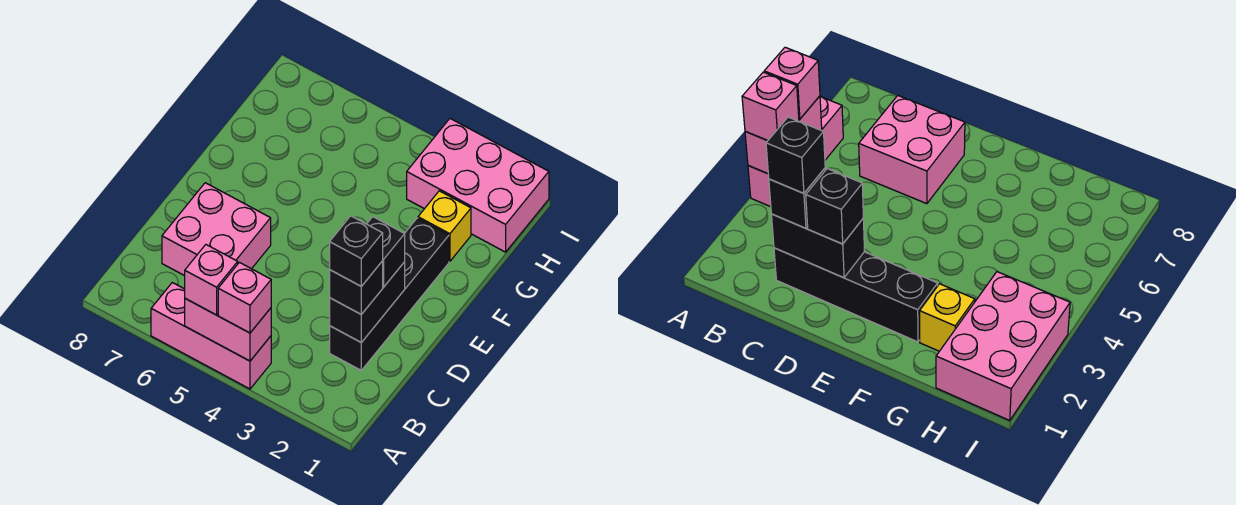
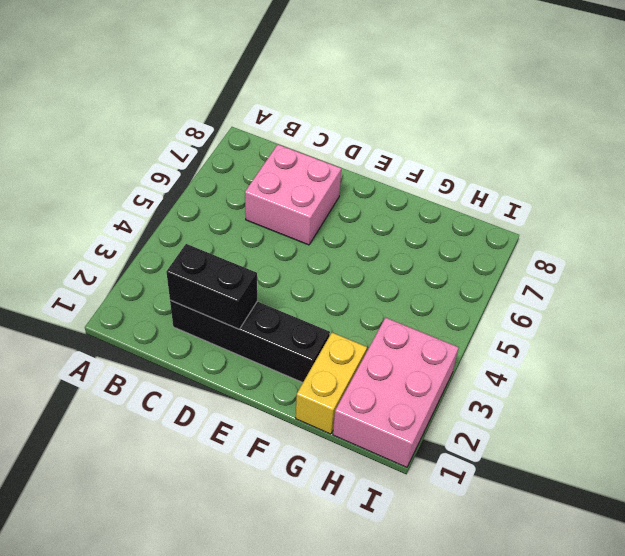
yellow 1x2 brick [296,332,367,434] -> yellow 1x1 brick [418,191,471,261]
none -> pink 1x3 brick [151,283,271,389]
none -> pink 1x2 brick [185,299,271,361]
none -> pink 1x1 brick [218,262,271,333]

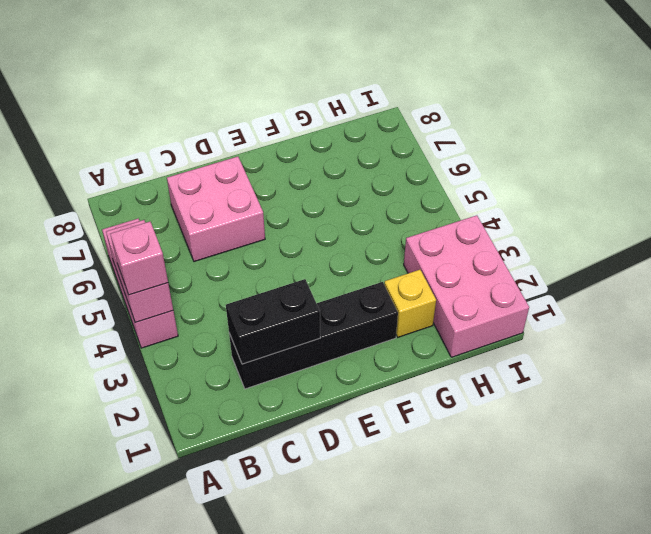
none -> pink 1x1 brick [185,245,238,315]
none -> black 1x1 brick [330,261,383,314]
none -> black 1x1 brick [367,217,405,287]

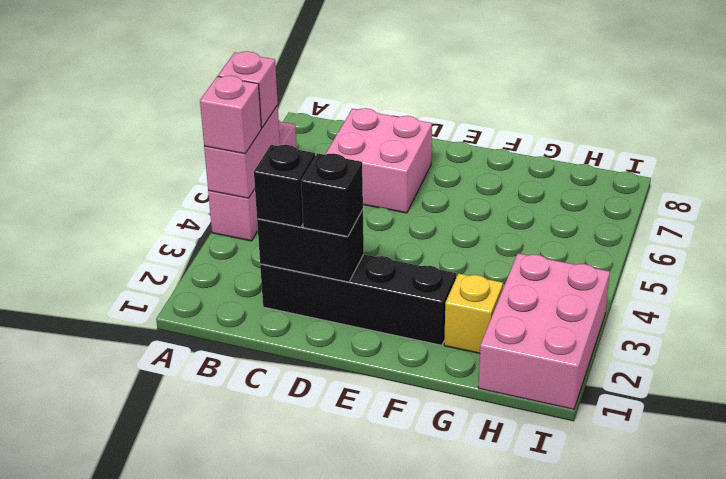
none -> black 1x1 brick [330,216,383,286]

